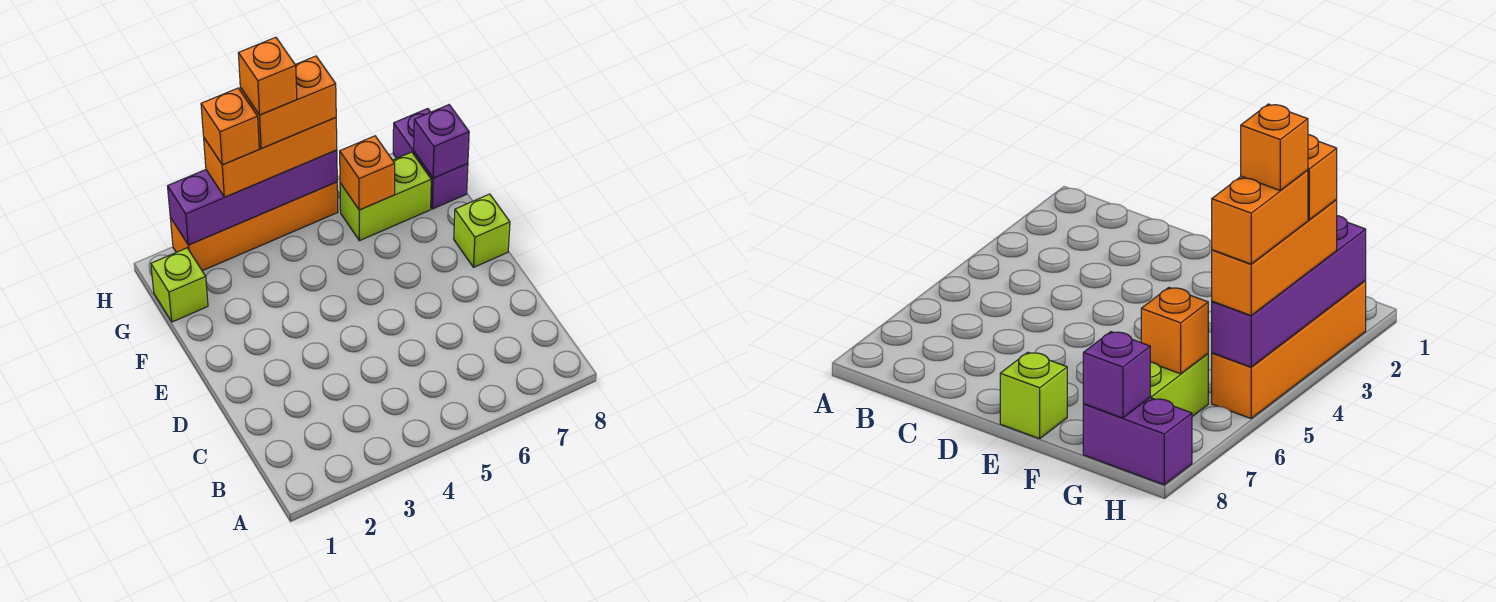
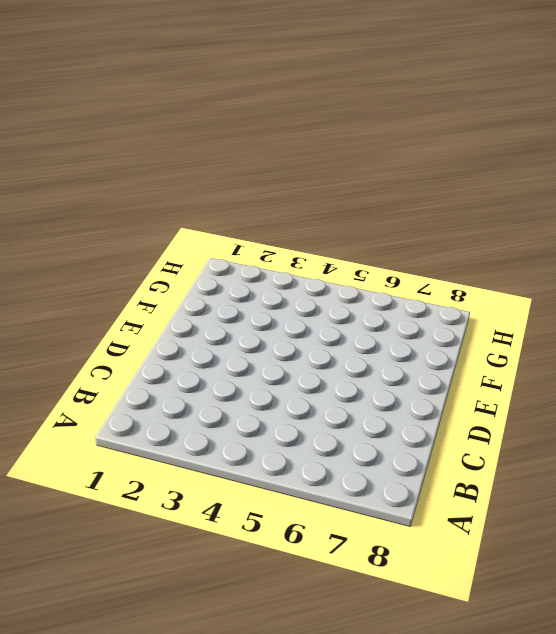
none -> lime 1x1 brick [454,194,510,267]
none -> lime 1x1 brick [151,248,208,322]
none -> lime 1x2 brick [340,152,431,241]

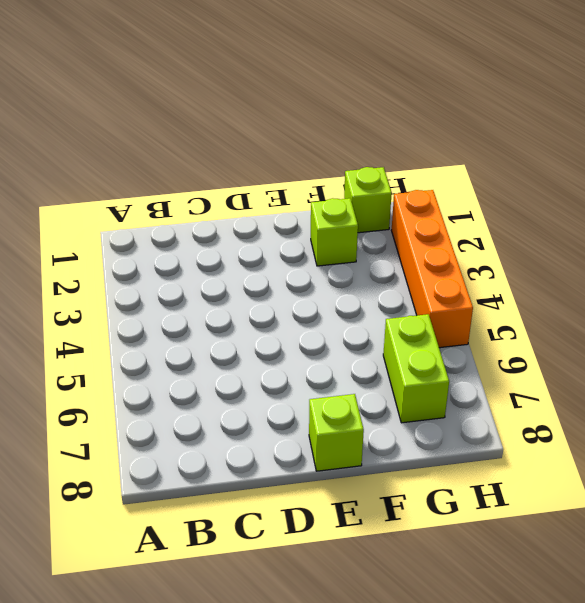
lime 1x1 brick [311,198,358,266] -> none
none -> purple 1x2 brick [393,109,468,209]
none -> orange 1x1 brick [340,136,395,210]
none -> purple 1x1 brick [414,105,469,178]

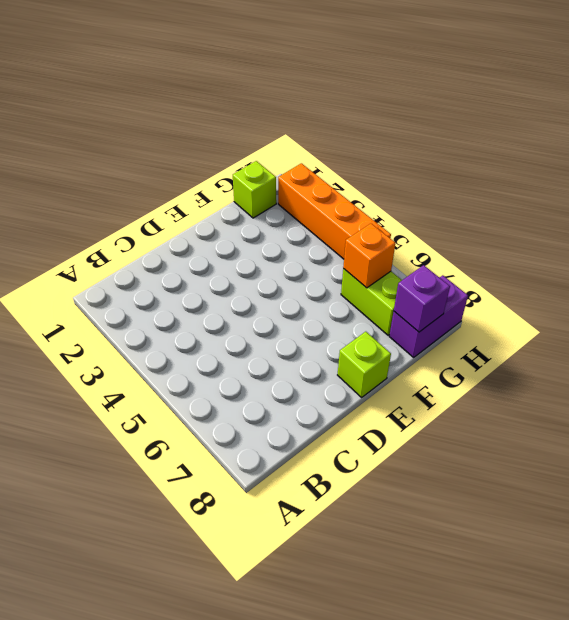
none -> purple 1x4 brick [168,150,337,245]
none -> orange 1x3 brick [204,118,337,197]
none -> orange 1x1 brick [201,88,259,165]

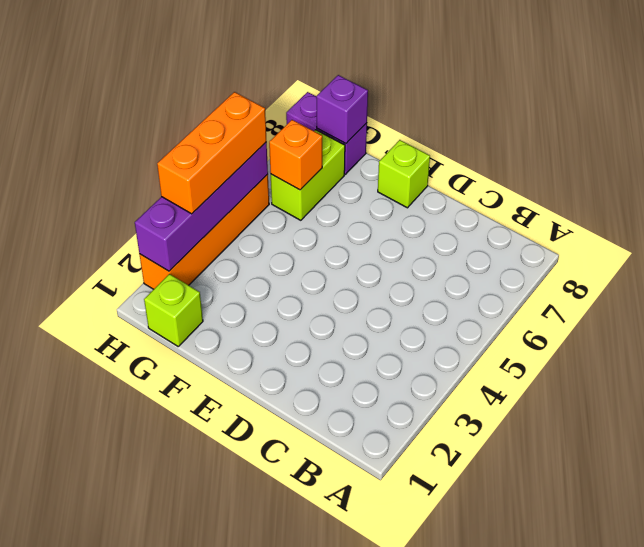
none -> orange 1x1 brick [201,88,259,165]
none -> orange 1x2 brick [240,56,336,148]
none -> orange 1x1 brick [238,37,297,115]

